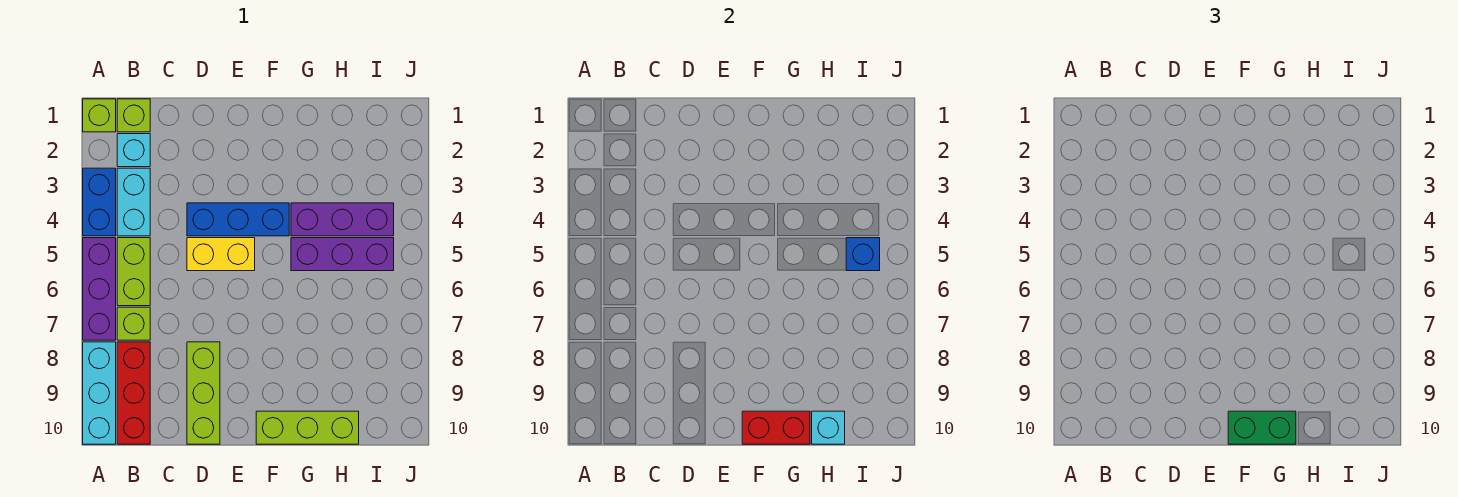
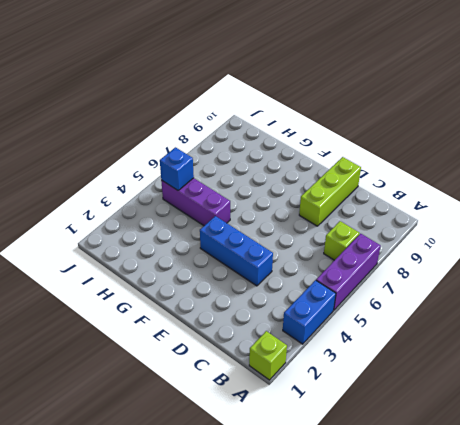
none -> cyan 1x3 brick [83,342,116,444]
none -> lime 1x1 brick [117,99,150,132]
none -> cyan 1x1 brick [117,134,150,167]

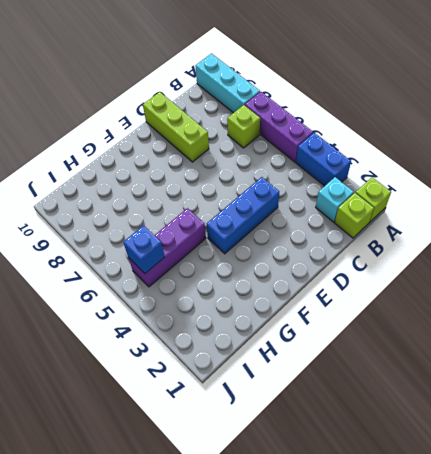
none -> cyan 1x2 brick [117,168,150,236]
none -> lime 1x2 brick [117,238,150,306]
none -> red 1x3 brick [117,342,150,444]

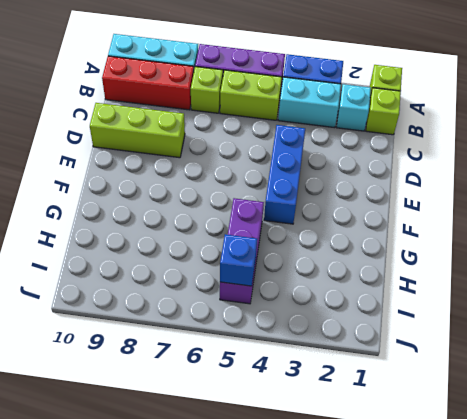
none -> yellow 1x2 brick [187,238,255,271]
none -> lime 1x3 brick [256,411,359,444]
none -> purple 1x3 brick [291,203,394,236]

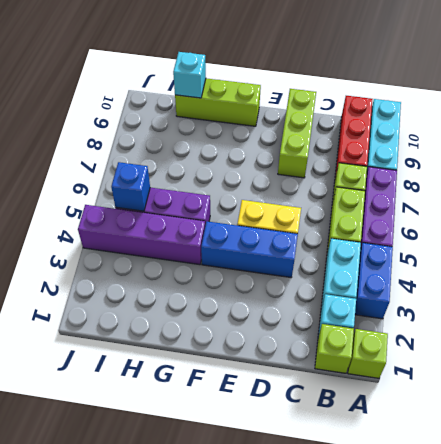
purple 1x4 brick [78,205,205,265] -> purple 1x3 brick [291,203,394,236]
none -> red 1x2 brick [742,411,810,444]
none -> green 1x2 brick [1228,411,1296,444]

